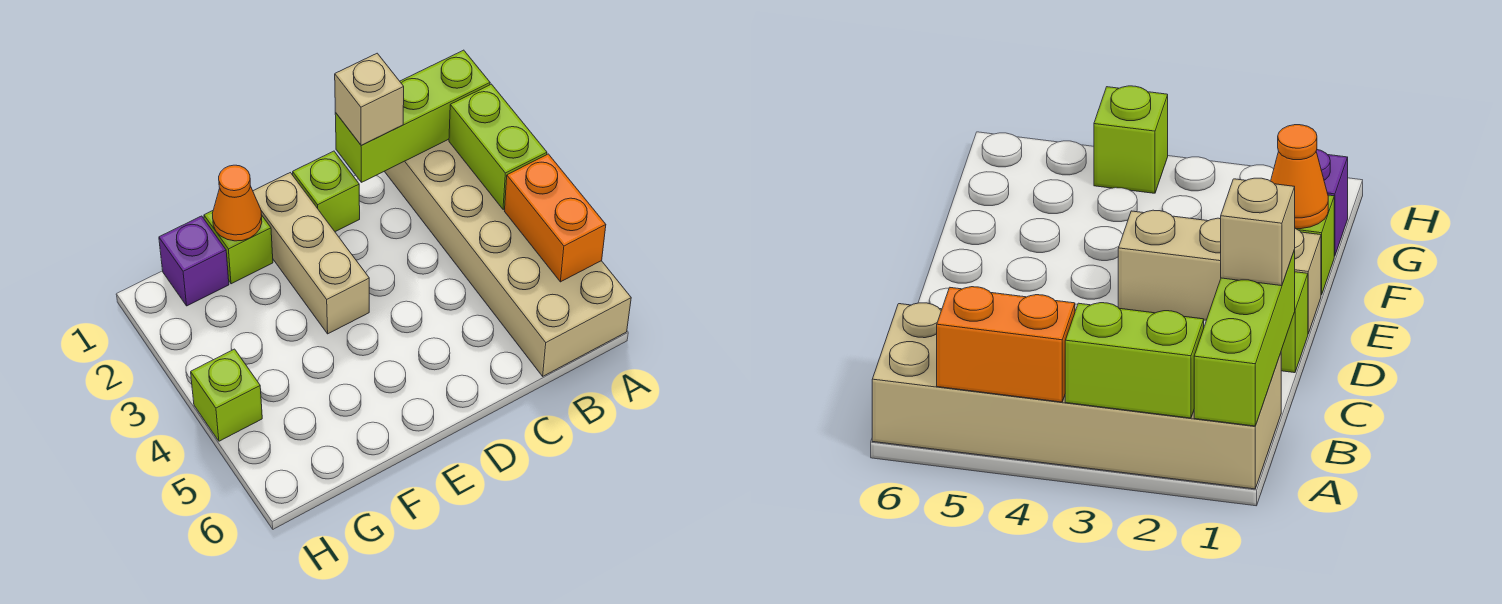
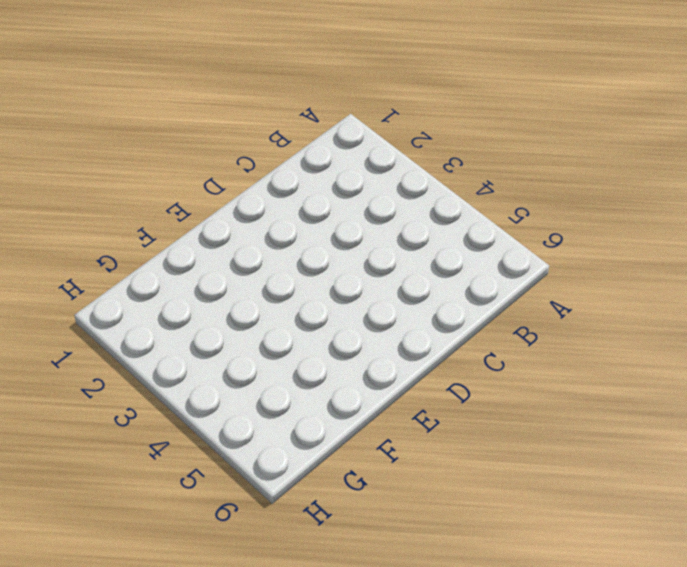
none -> tan 2x6 brick [384,139,631,376]
none -> lime 1x1 brick [293,151,360,232]

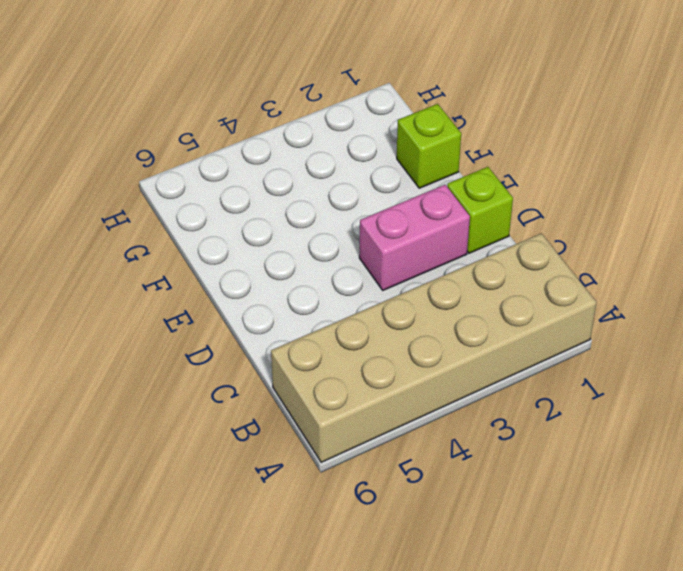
pink 1x2 brick [359,185,470,290] -> none
none -> tan 1x3 brick [253,173,369,334]
none -> purple 1x1 brick [159,216,229,306]

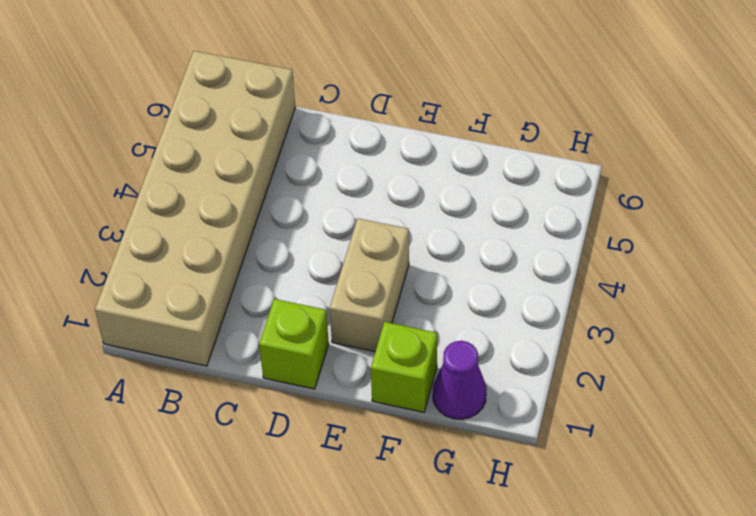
tan 1x2 brick [330,218,409,352] -> tan 1x3 brick [253,173,369,334]
purple 1x1 cone [433,341,487,419] -> purple 1x1 brick [159,216,229,306]
none -> lime 1x1 brick [191,349,262,441]
none -> lime 1x3 brick [335,50,490,182]

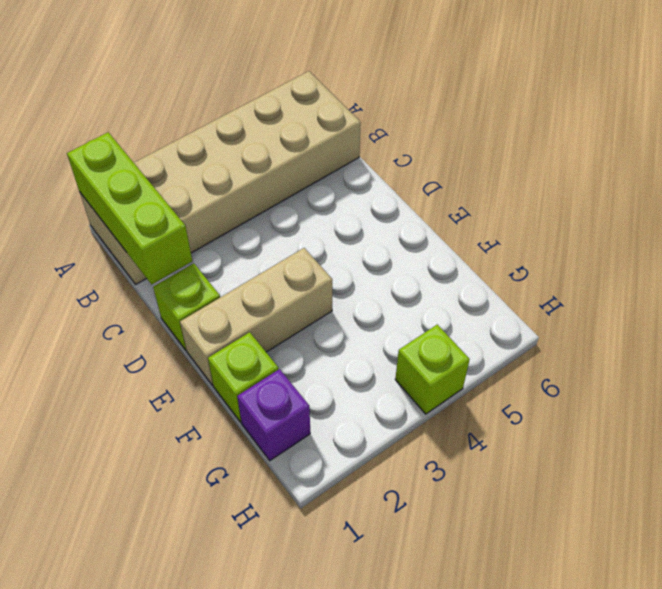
none -> lime 1x2 brick [449,84,547,210]
none -> orange 1x2 brick [505,154,606,282]

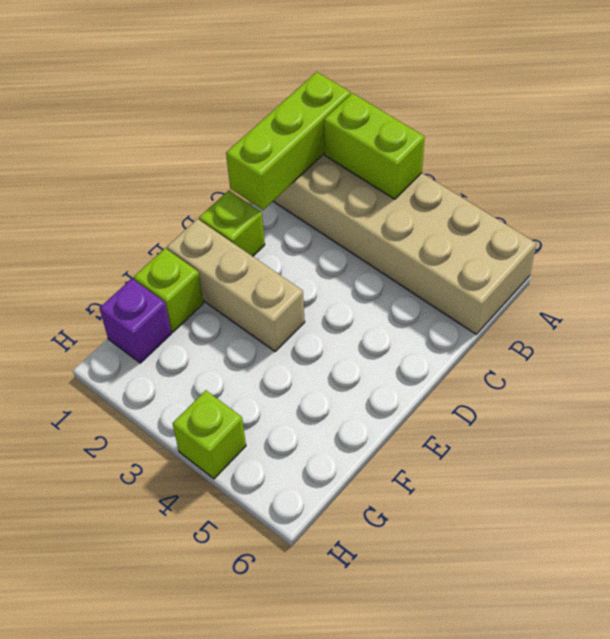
none -> orange 1x2 brick [505,154,606,282]
none -> orange 1x1 cone [212,165,262,241]

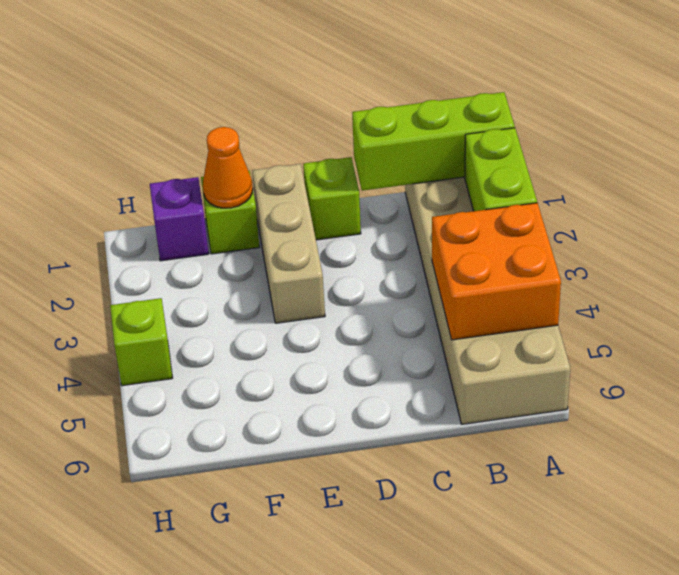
orange 2x2 brick [432,203,561,340] -> orange 1x2 brick [505,154,606,282]
none -> tan 1x1 brick [335,53,404,146]

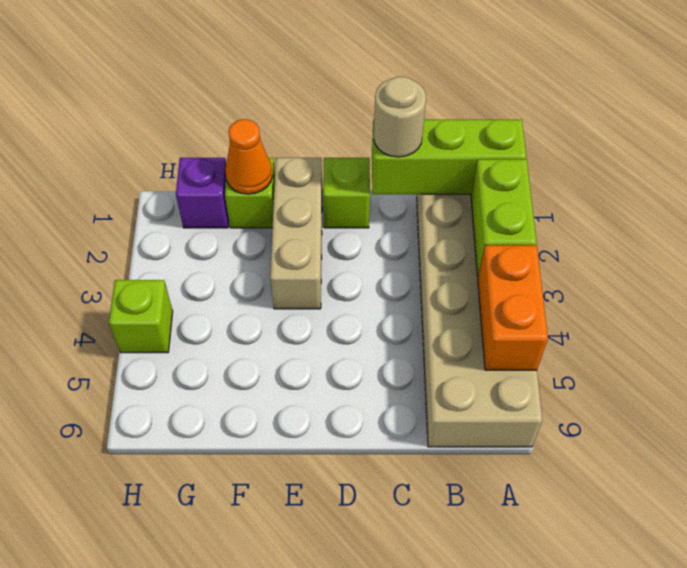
tan 1x1 round brick [374,77,426,157] -> tan 1x1 brick [335,53,404,146]

